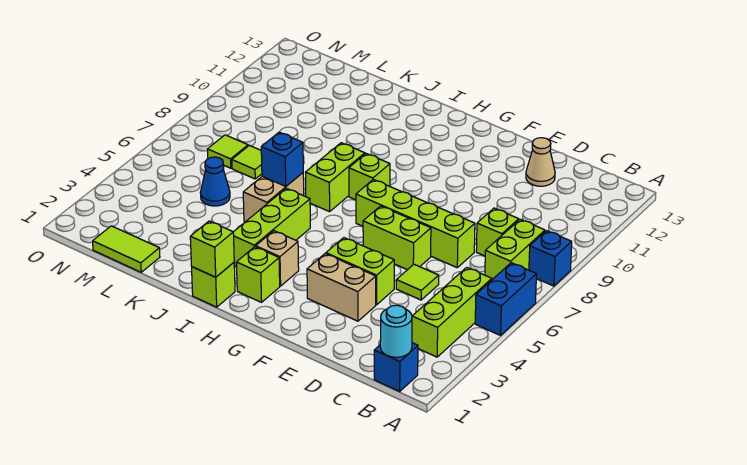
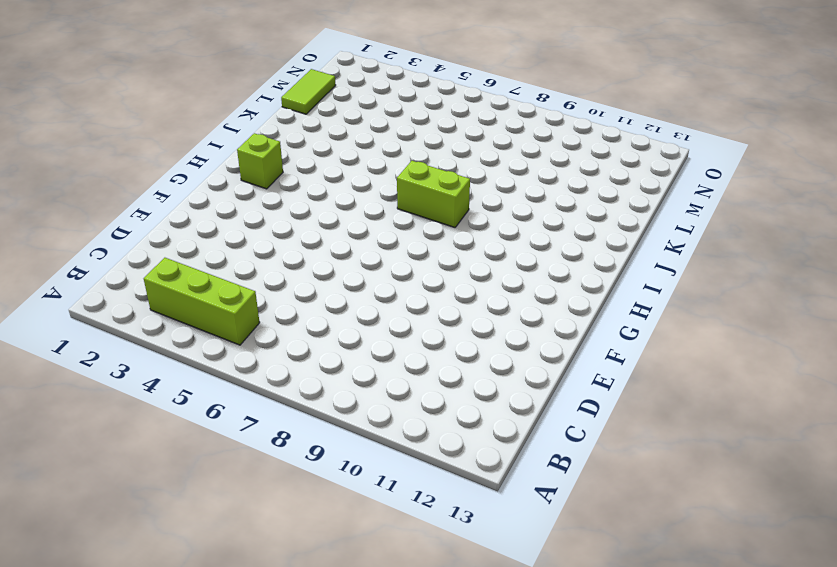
none -> blue 1x2 brick [475,263,536,335]
none -> blue 1x1 brick [529,231,572,286]
none -> blue 1x1 brick [374,343,418,391]

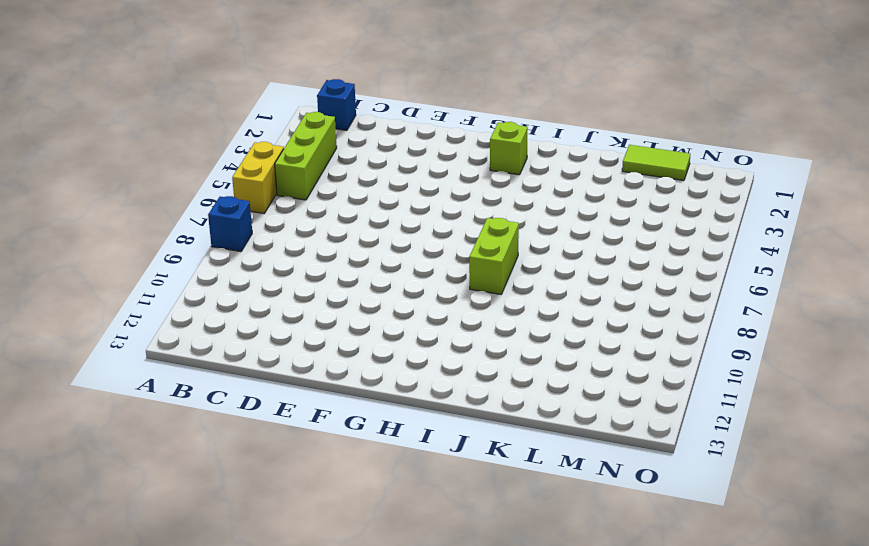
yellow 1x2 brick [232,142,284,213] -> blue 1x2 brick [475,263,536,335]
none -> lime 1x2 brick [485,219,545,279]
none -> lime 1x1 brick [476,208,519,256]
none -> lime 1x1 tile [396,264,439,300]

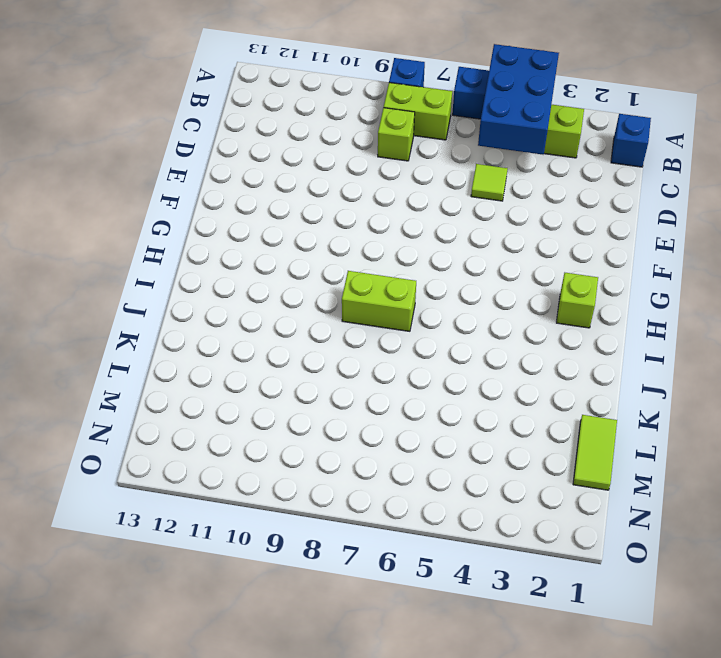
blue 2x3 brick [478,44,559,155] -> none
none -> lime 1x4 brick [356,179,475,267]
none -> tan 1x1 cone [526,138,555,186]
none -> tan 1x2 brick [307,254,376,321]

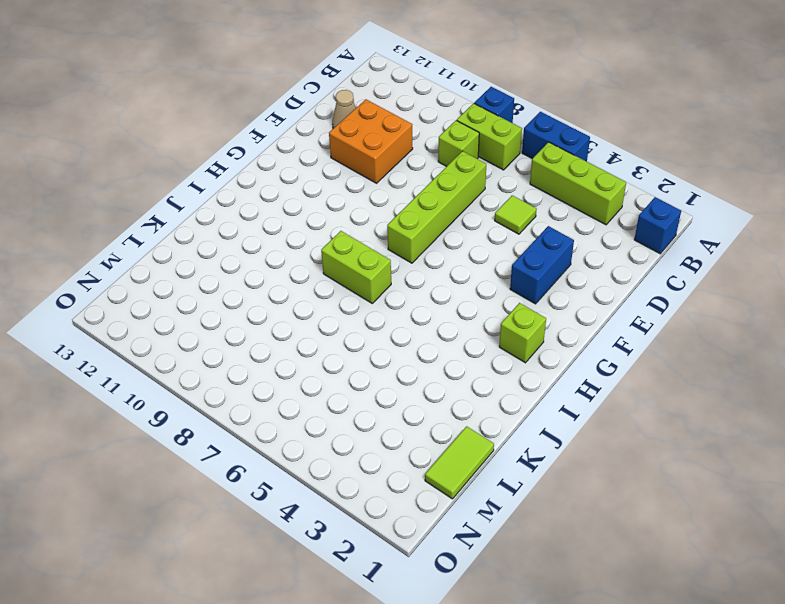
orange 2x2 brick [329,99,413,183] -> none
blue 1x2 brick [510,226,574,304] -> tan 1x2 brick [307,254,376,321]
none -> lime 1x2 brick [326,238,394,305]
none -> lime 1x2 brick [363,206,431,270]
none -> tan 1x1 brick [256,231,299,286]

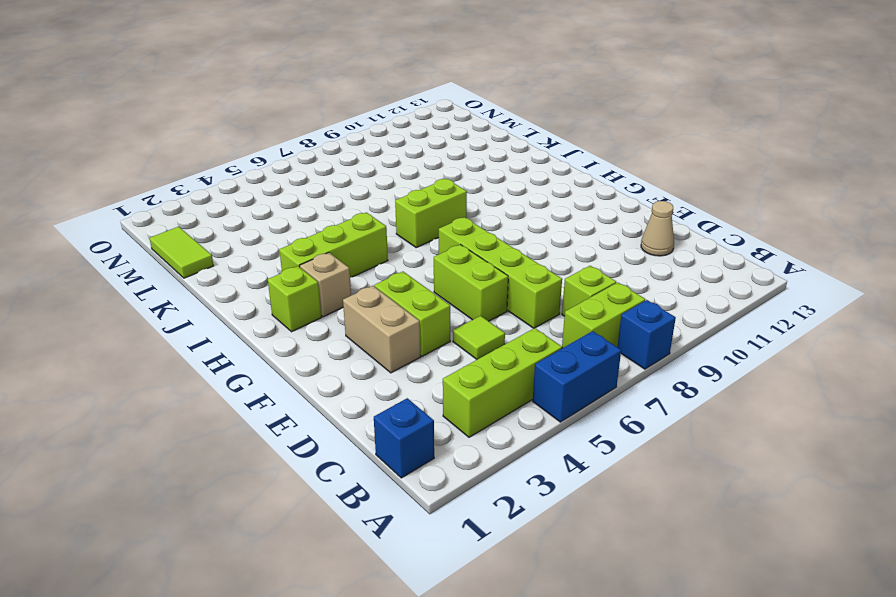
none -> lime 1x1 brick [349,154,390,200]
none -> lime 1x1 brick [192,263,235,307]
none -> tan 1x2 brick [243,173,304,222]

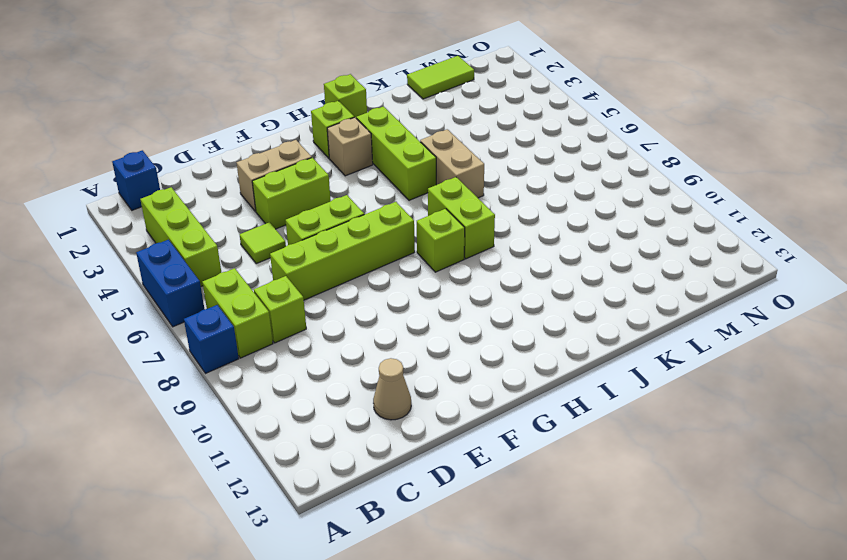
none -> blue 1x1 cone [200,157,230,206]
none -> lime 1x1 tile [232,145,262,179]
none -> lime 1x1 tile [207,135,248,168]

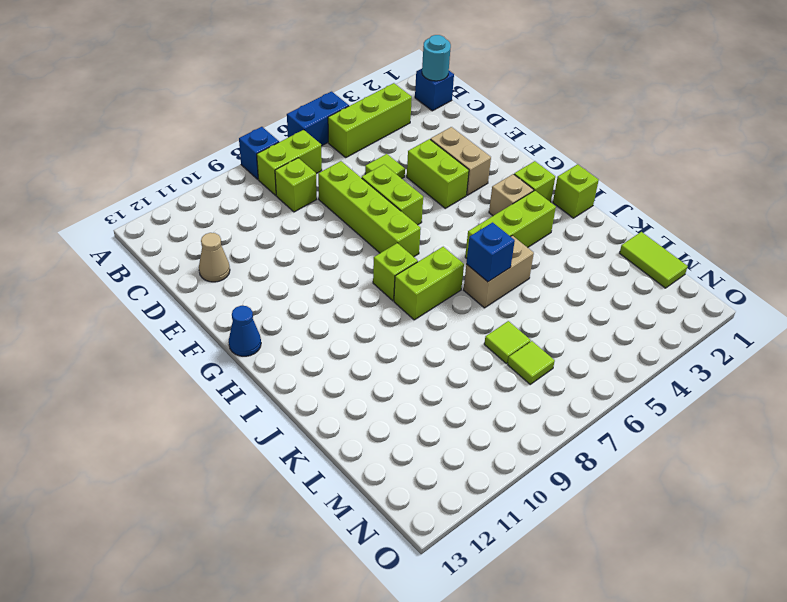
blue 1x1 cone [229,306,261,356] -> blue 1x1 cone moved to [200,157,230,206]
none -> lime 1x1 brick [190,221,234,277]

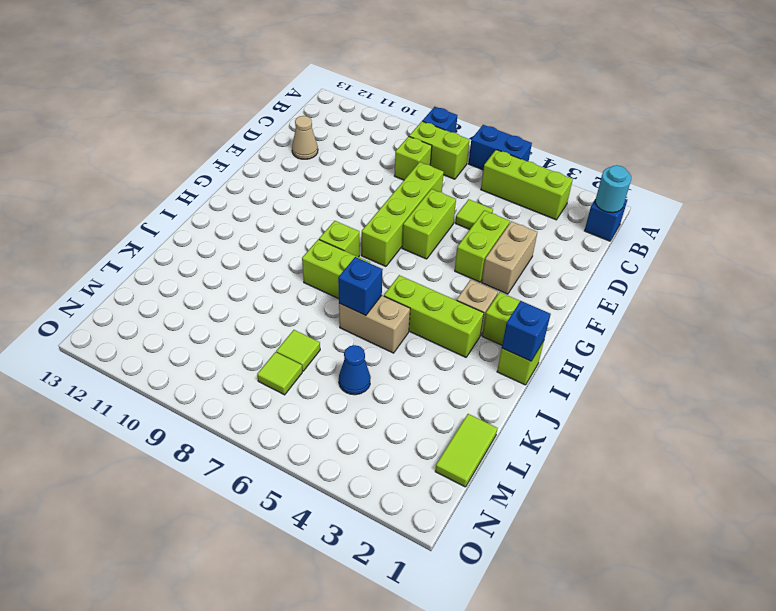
blue 1x1 brick [502,301,551,361] -> lime 1x1 brick [190,221,234,277]

